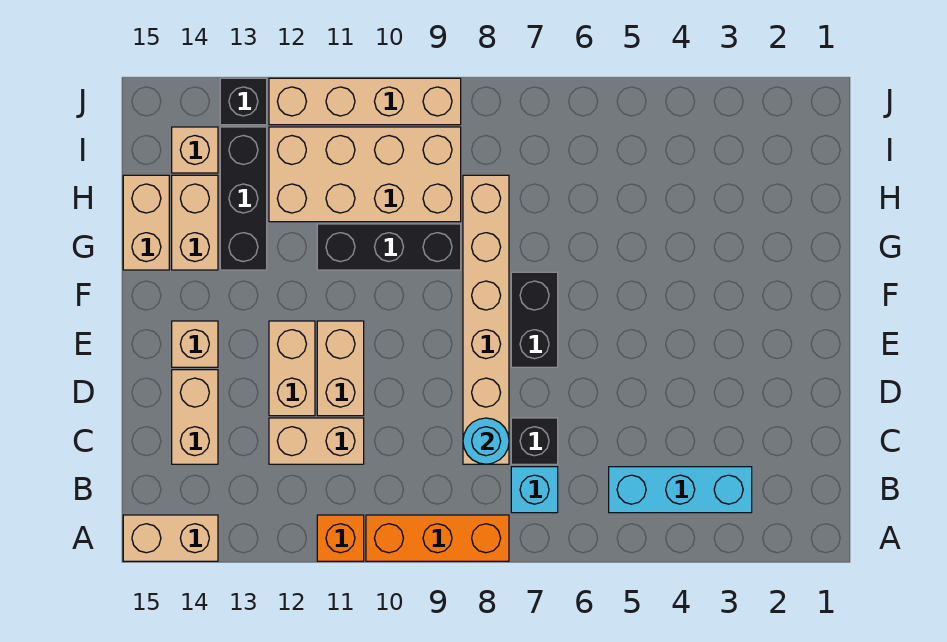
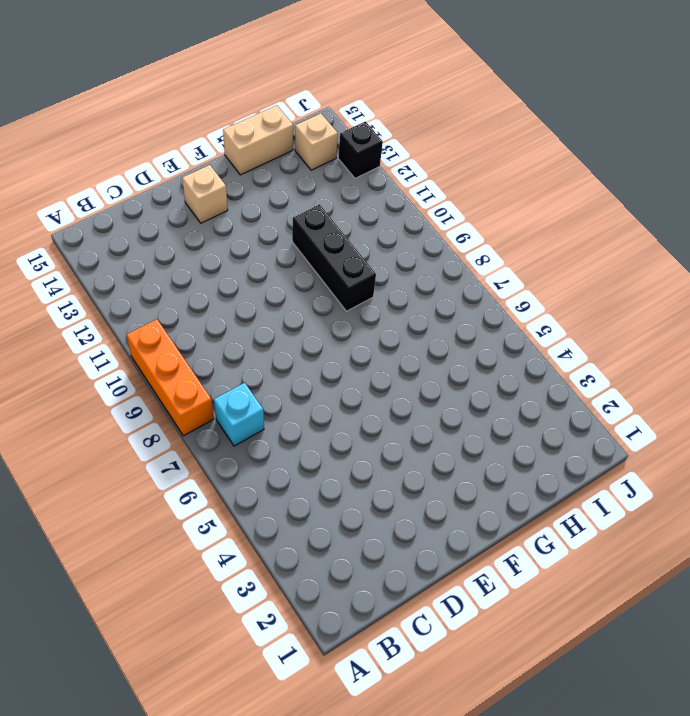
none -> orange 1x1 brick [317,515,364,561]
none -> tan 1x2 brick [123,515,218,561]
none -> cyan 1x3 brick [609,467,752,513]

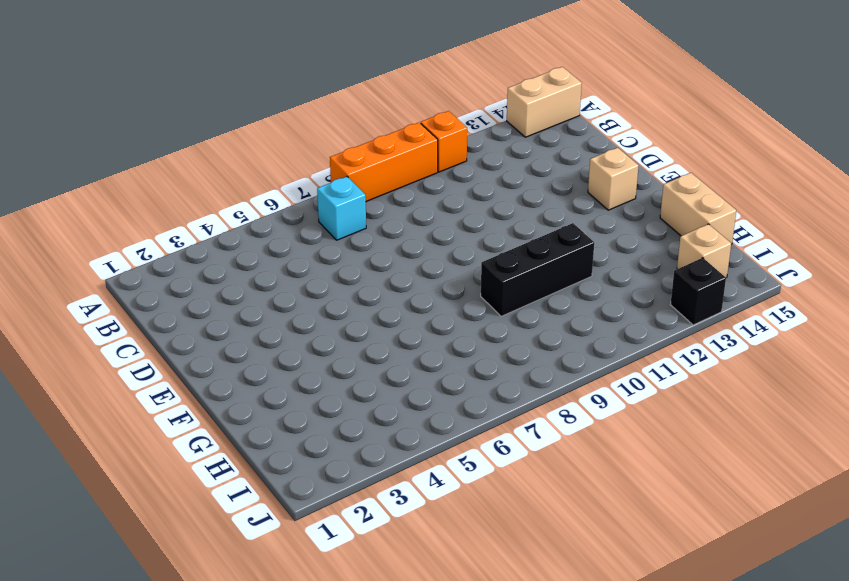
none -> cyan 1x3 brick [609,467,752,513]
none -> black 1x1 brick [511,418,558,464]
none -> tan 1x6 brick [463,175,509,464]

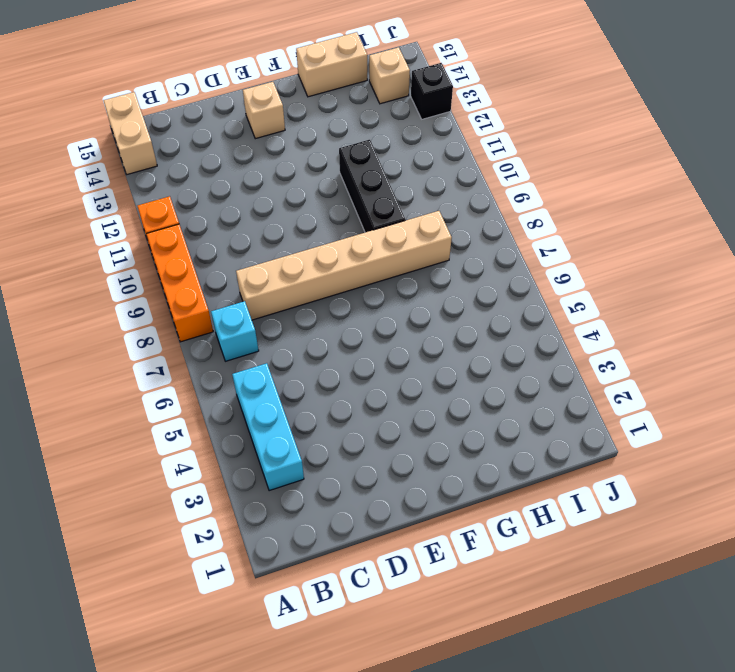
none -> black 1x1 brick [511,418,558,464]
none -> tan 1x2 brick [269,418,364,464]
none -> tan 1x2 brick [172,370,218,464]

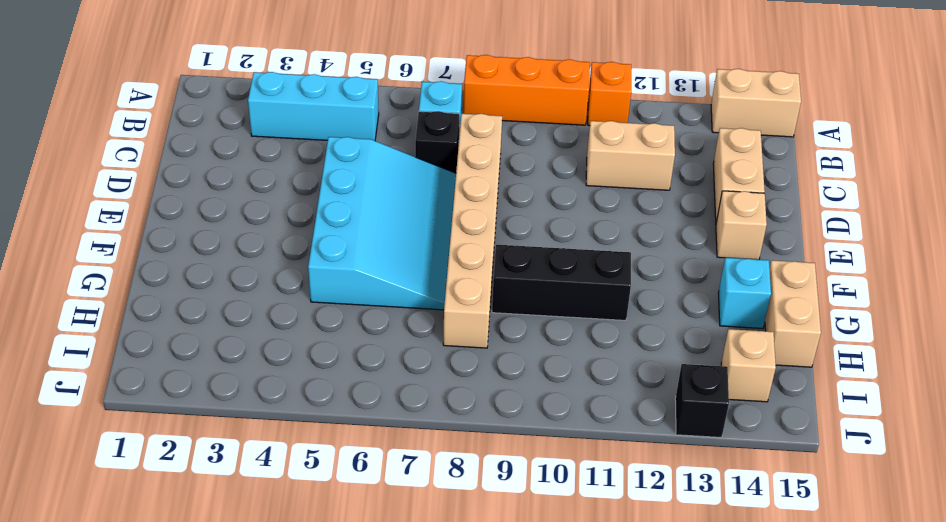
cyan 3x4 slope [308,137,456,310] -> black 1x2 brick [511,272,558,367]
cyan 1x1 brick [719,258,771,328] -> tan 1x2 brick [172,175,218,270]
none -> tan 1x2 brick [317,321,364,416]
none -> tan 1x2 brick [269,321,315,416]
none -> black 1x3 brick [220,127,267,270]

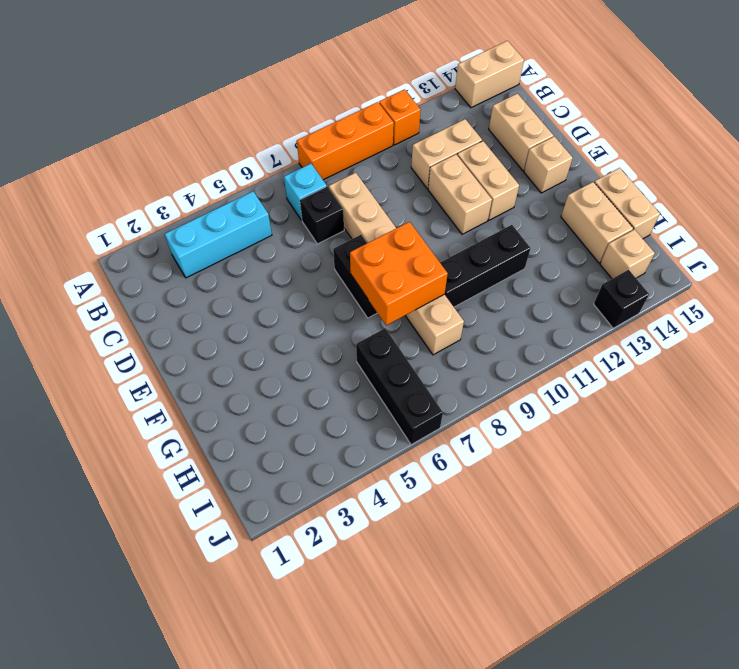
orange 2x2 brick [350,222,448,325] -> none
black 1x3 brick [356,328,443,445] -> black 1x3 brick moved to [220,127,267,270]
none -> tan 2x4 brick [269,127,461,222]
none -> tan 1x4 brick [269,78,461,125]
none -> cyan 1x1 round brick [463,418,509,464]

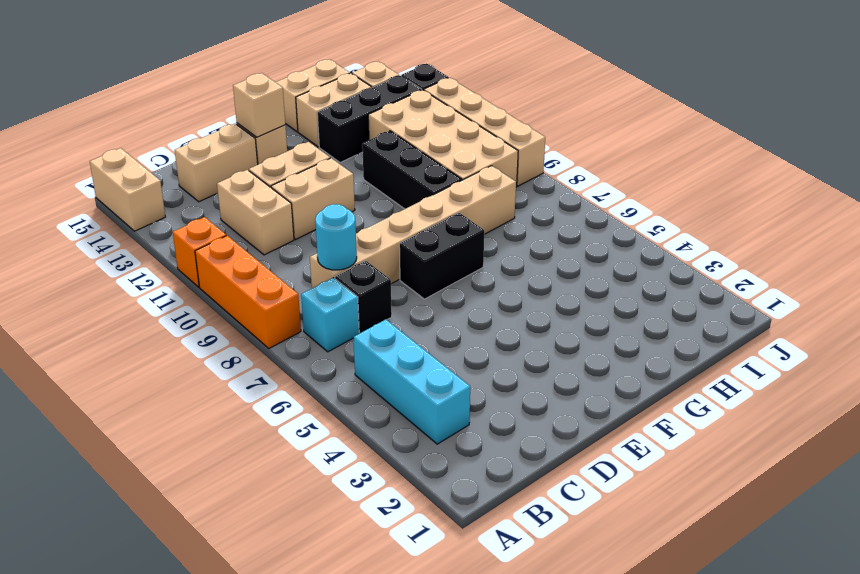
tan 1x1 brick [233,73,285,137] -> none

